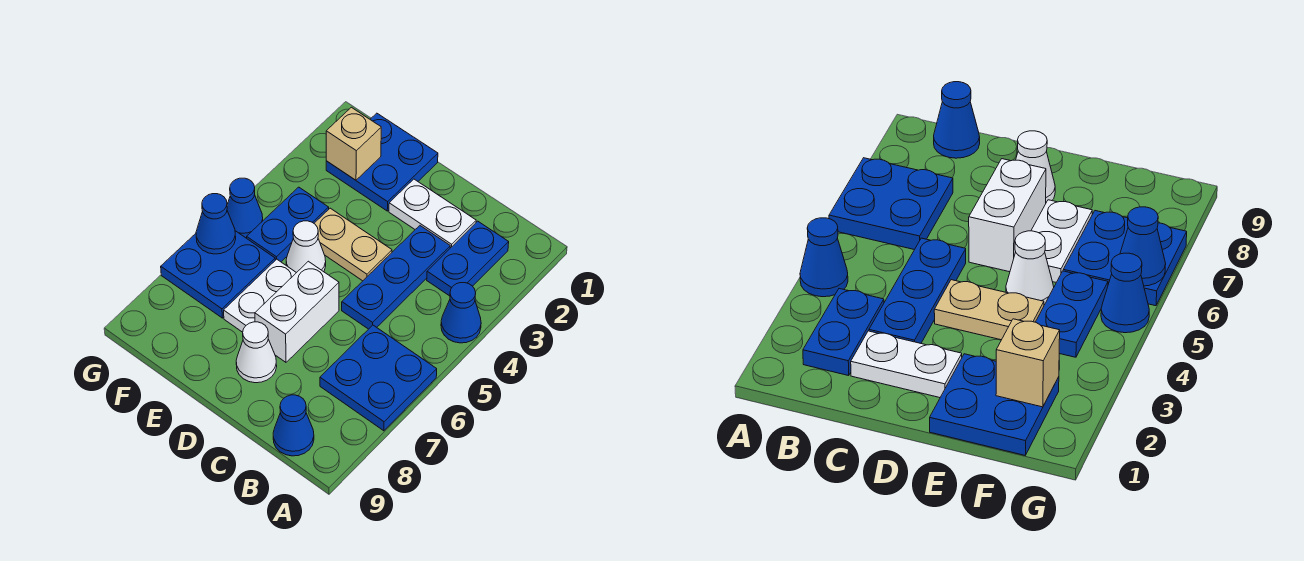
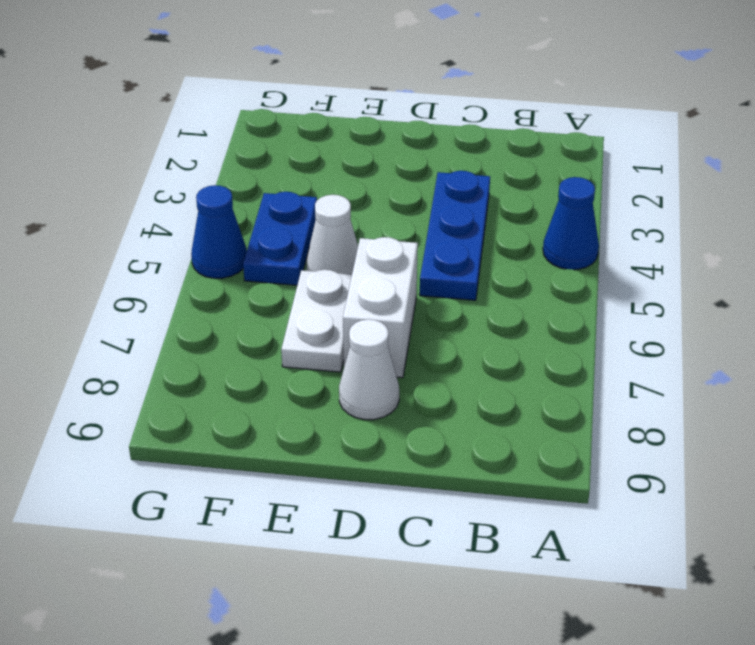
none -> blue 2x2 plate [320,325,437,431]
none -> blue 1x2 plate [427,221,509,296]
none -> blue 1x1 cone [273,395,314,456]

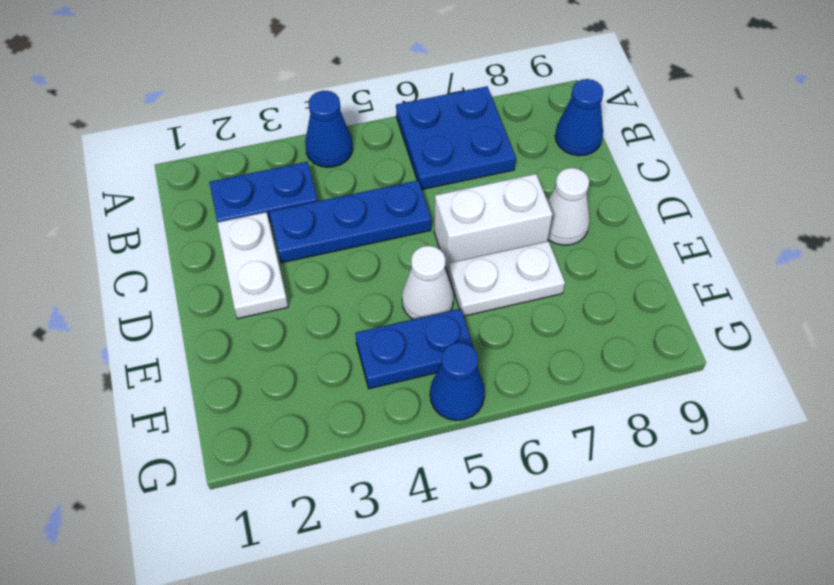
none -> tan 1x2 plate [314,208,392,281]
none -> blue 2x2 plate [326,113,438,211]
none -> blue 2x2 plate [161,231,275,318]

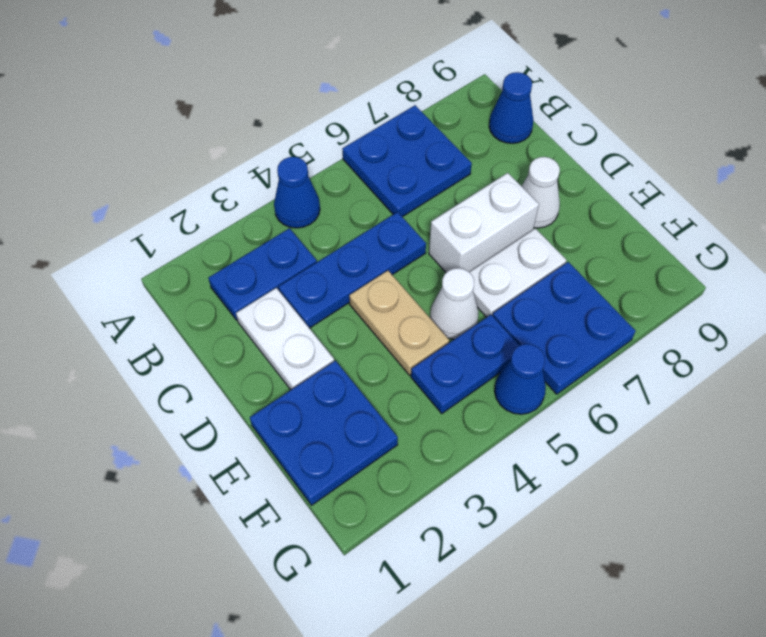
none -> tan 1x1 brick [326,107,381,180]
none -> blue 1x1 cone [196,194,236,254]

